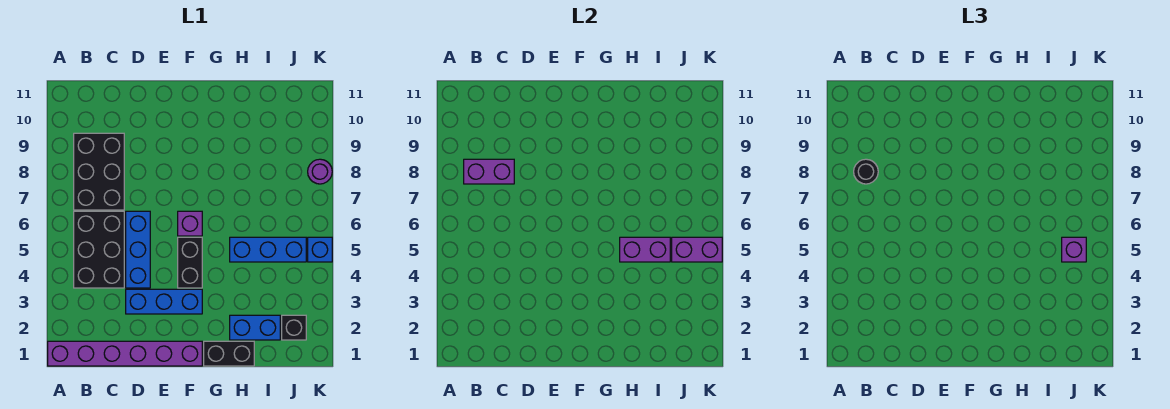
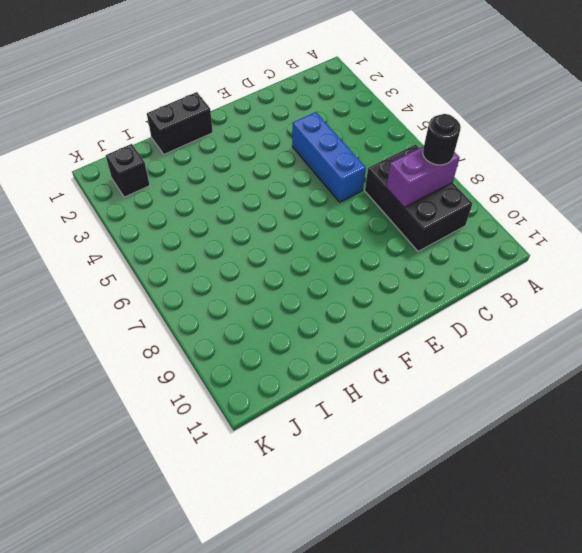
none -> purple 1x6 brick [48,341,202,366]
none -> black 2x3 brick [74,211,124,288]
none -> blue 1x3 brick [126,289,202,314]

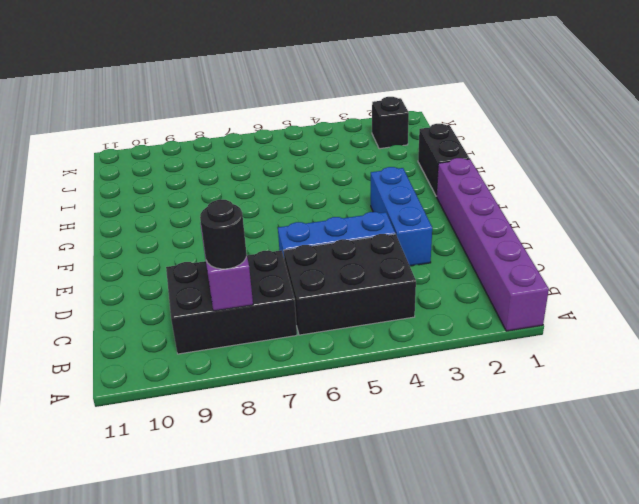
none -> black 1x2 brick [178,237,202,288]
none -> purple 1x1 brick [178,211,202,236]
none -> blue 1x2 brick [230,315,280,340]

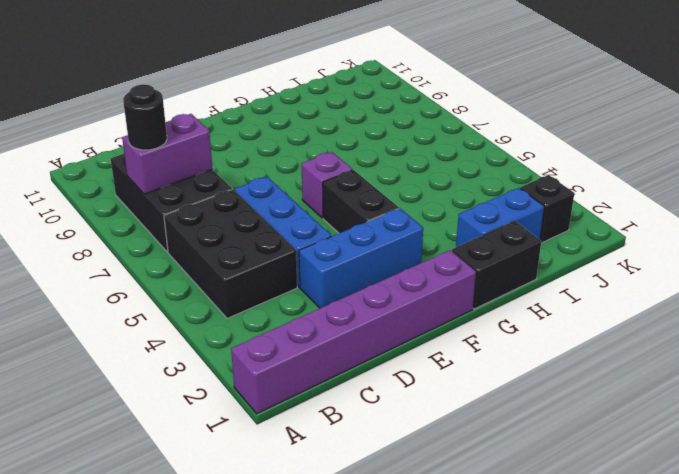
none -> blue 1x3 brick [230,237,306,262]
none -> blue 1x1 brick [308,237,332,262]
none -> purple 1x1 round brick [308,159,332,184]

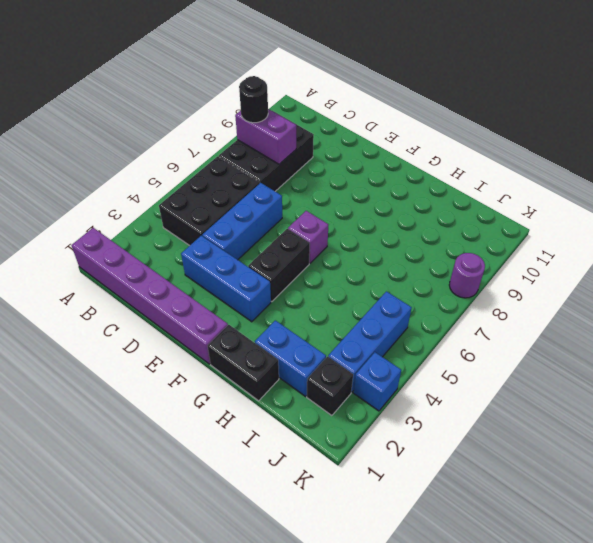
blue 1x3 brick [328,291,412,392] -> blue 1x3 brick turned to [230,237,306,262]
blue 1x1 brick [353,352,401,411] -> blue 1x1 brick moved to [308,237,332,262]
none -> purple 1x2 brick [620,237,670,262]
none -> purple 1x2 brick [672,237,722,262]
none -> purple 1x1 brick [1062,237,1086,262]

